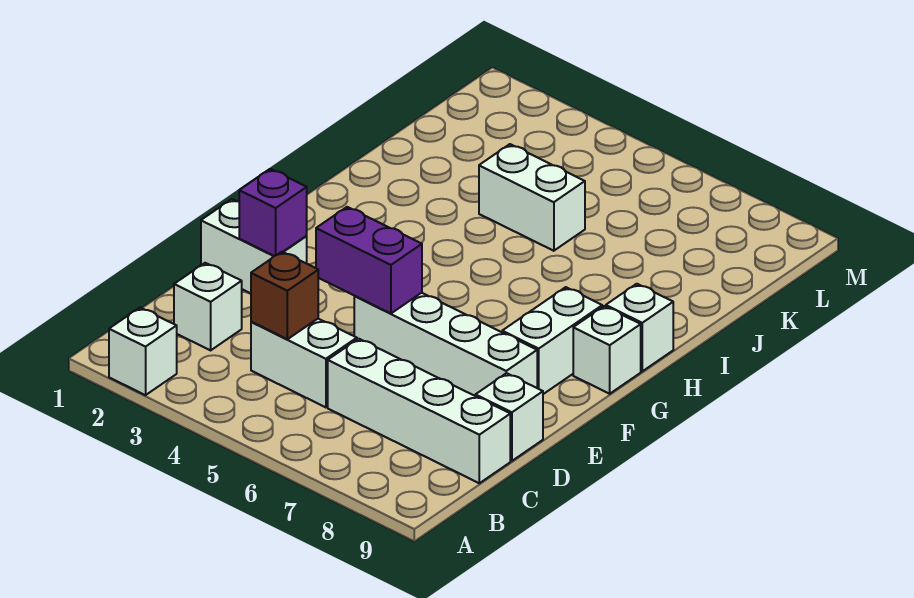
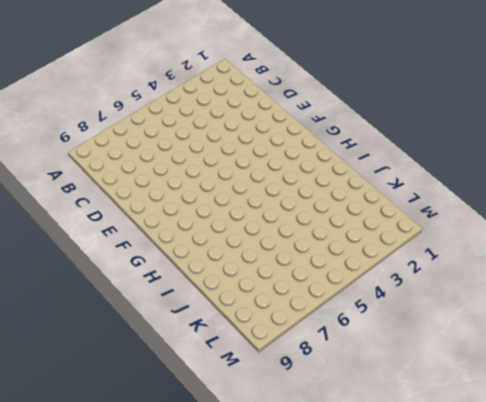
none -> white 1x1 brick [109,308,177,395]
none -> white 1x1 brick [174,263,242,350]
none -> white 1x2 brick [251,319,357,407]

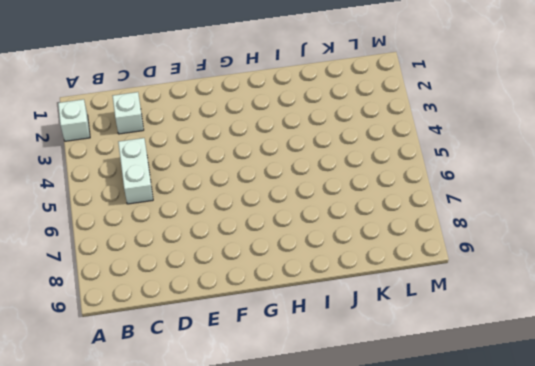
none -> white 1x4 brick [328,339,510,483]
none -> white 1x1 brick [475,373,543,461]
none -> white 1x2 brick [201,199,307,293]

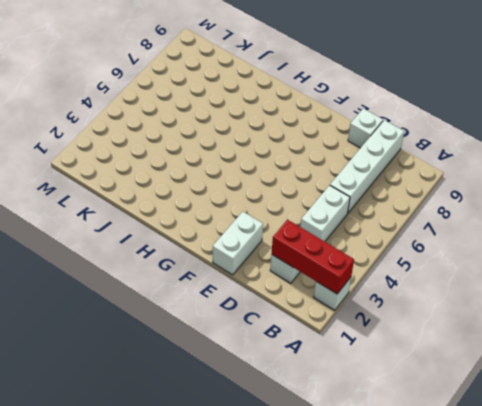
red 1x3 brick [272,220,354,294] -> none
none -> white 1x4 brick [354,293,537,396]
none -> white 1x2 brick [502,287,602,394]
none -> white 1x1 brick [573,306,641,394]

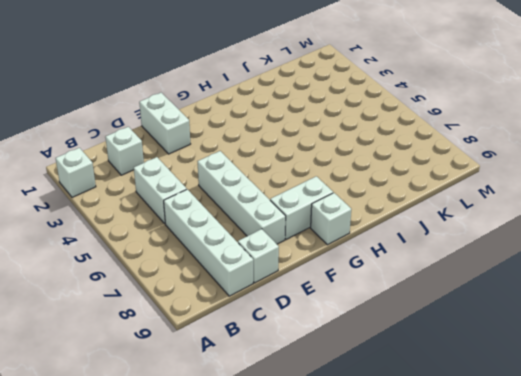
none -> white 1x1 brick [606,284,673,371]
none -> white 1x2 brick [479,144,585,251]
none -> brown 1x1 brick [251,252,318,339]

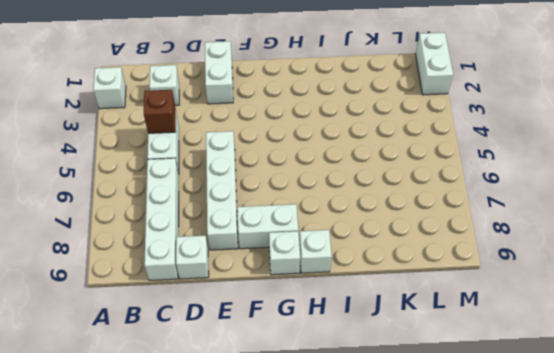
white 1x2 brick [415,33,453,95] -> white 1x2 brick moved to [479,144,585,251]
none -> purple 1x1 brick [239,169,307,256]
none -> purple 1x2 brick [316,207,422,313]

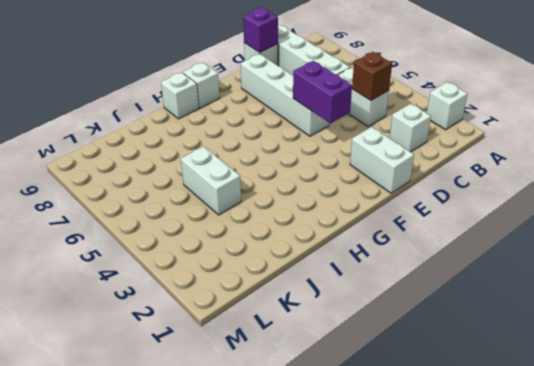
purple 1x1 brick [243,8,278,52] -> purple 1x1 brick moved to [239,169,307,256]
none -> white 1x2 brick [502,287,602,394]

